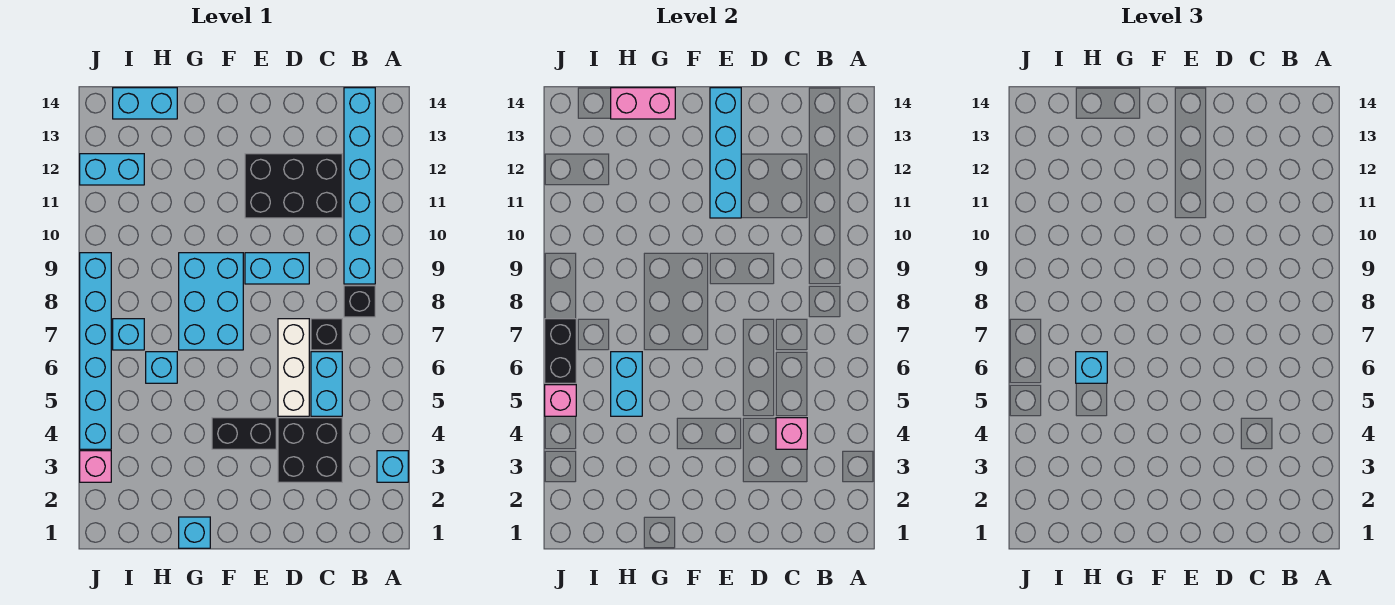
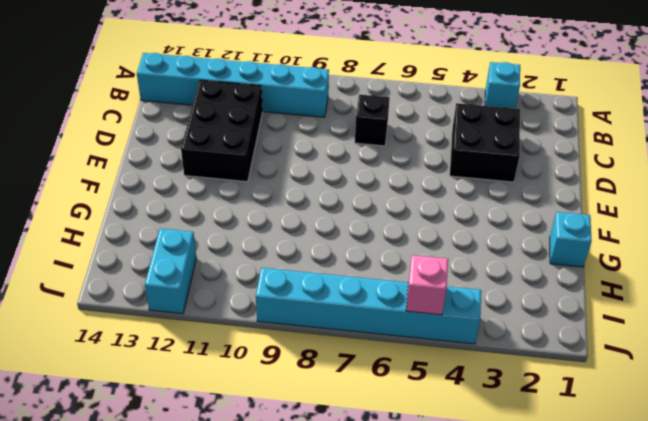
none -> black 1x1 brick [344,286,375,317]
none -> cyan 1x2 brick [311,352,342,416]
none -> white 1x3 brick [278,319,309,416]

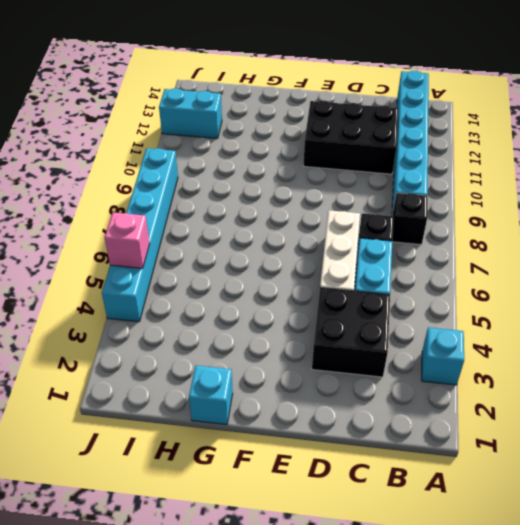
none -> cyan 1x2 brick [245,253,309,284]
none -> black 1x2 brick [212,418,276,449]
none -> cyan 2x3 brick [179,253,243,350]

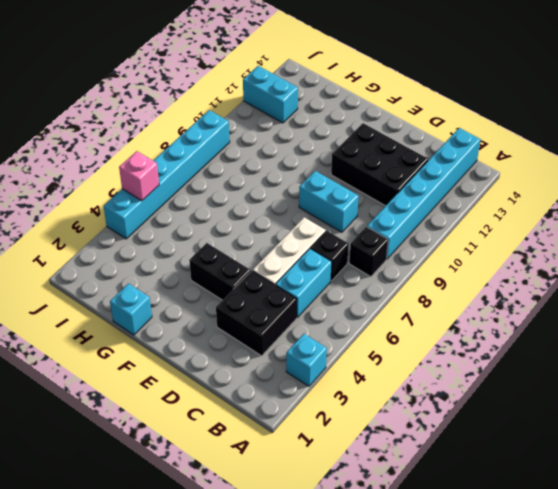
none -> cyan 2x3 brick [179,253,243,350]
none -> cyan 1x1 brick [146,352,177,383]
none -> cyan 1x2 brick [113,88,177,119]

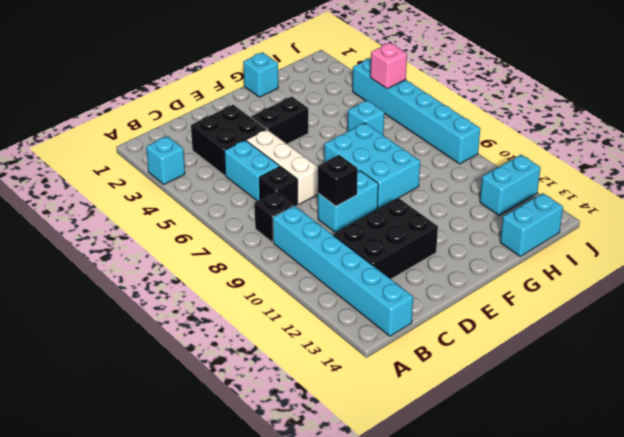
black 1x1 brick [318,155,357,206] -> none
none -> cyan 1x1 brick [113,319,144,350]
none -> pink 1x1 brick [80,451,111,482]
none -> pink 1x1 brick [776,418,807,449]

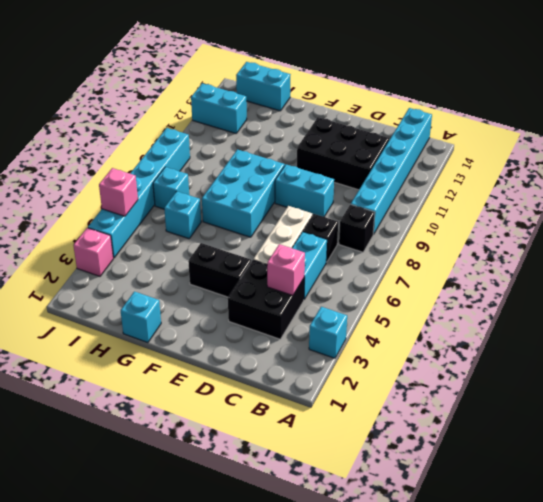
none -> cyan 1x4 brick [710,88,741,218]
none -> pink 1x2 brick [611,88,675,119]
none -> cyan 1x2 brick [611,352,642,416]

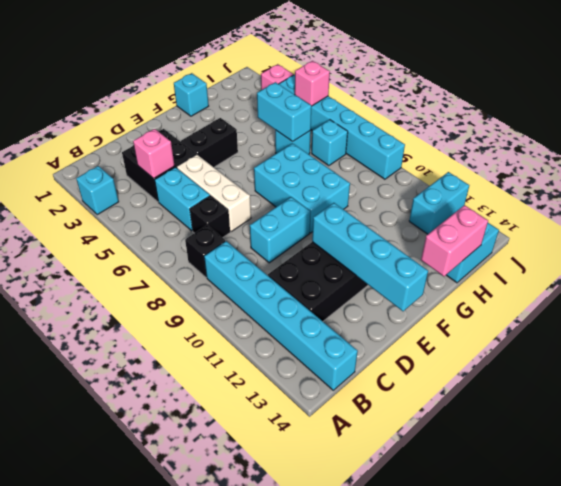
none -> black 1x2 brick [545,319,576,383]
none -> cyan 1x1 brick [1076,352,1107,383]

